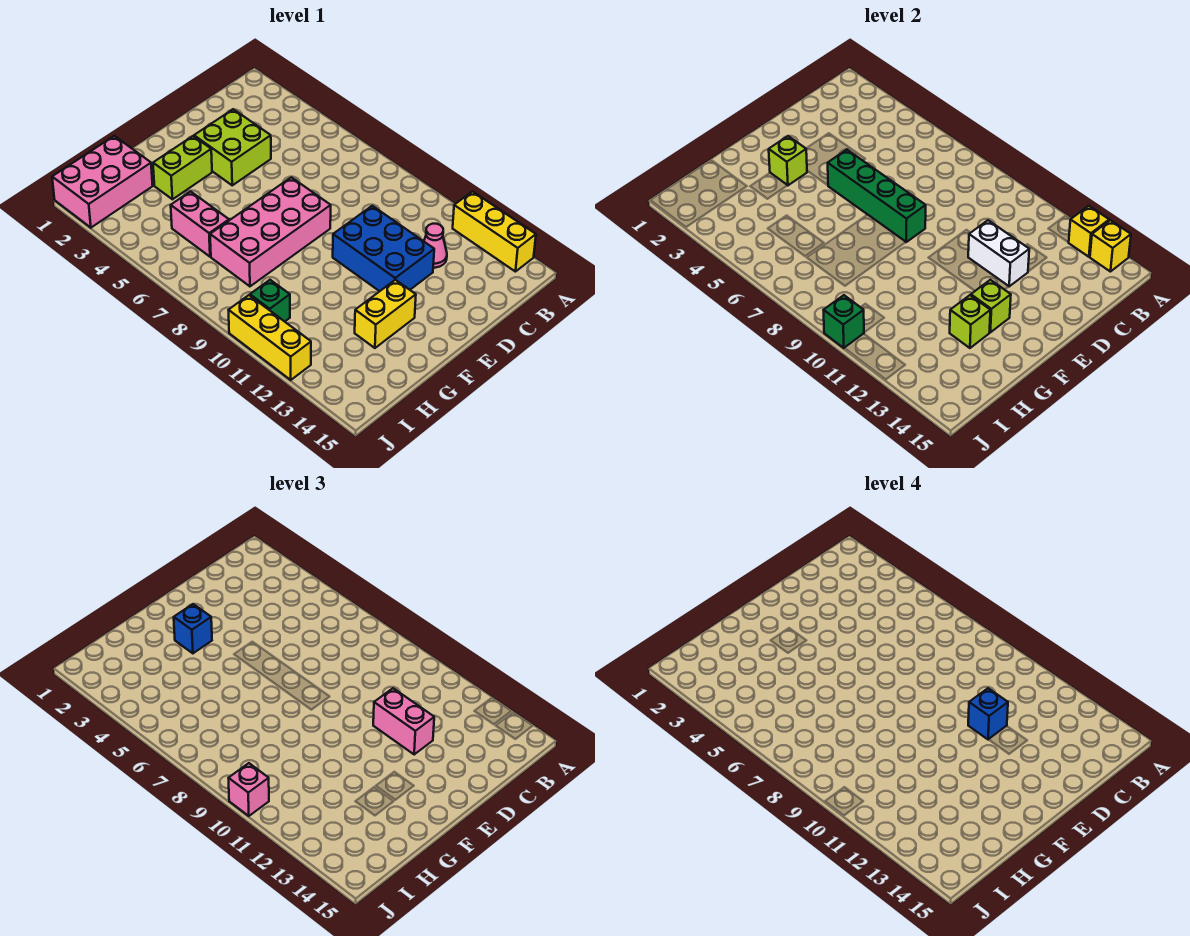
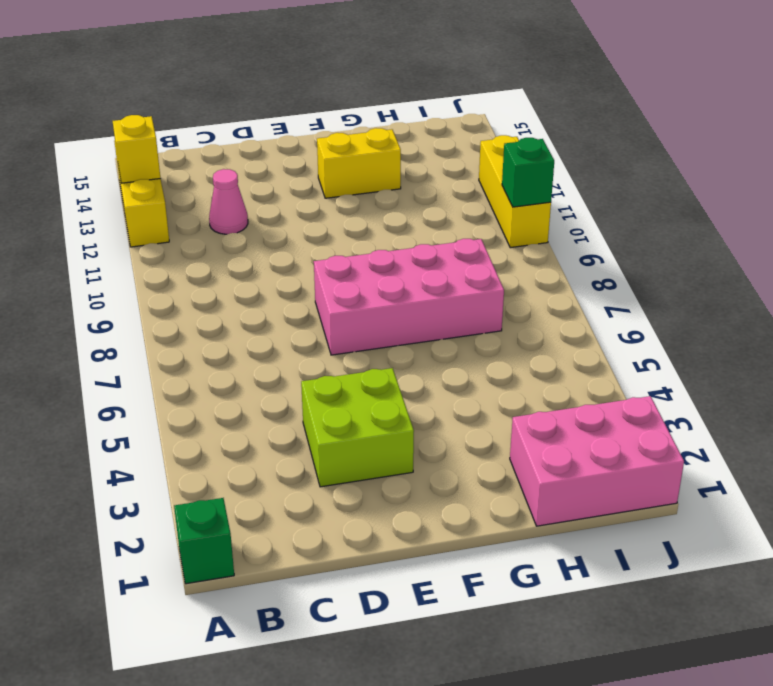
green 1x1 brick [174,498,234,584] -> green 1x1 brick moved to [250,280,290,322]
none -> blue 2x3 brick [333,206,434,291]
none -> lime 1x2 brick [153,136,212,199]
none -> pink 1x2 brick [171,191,229,257]

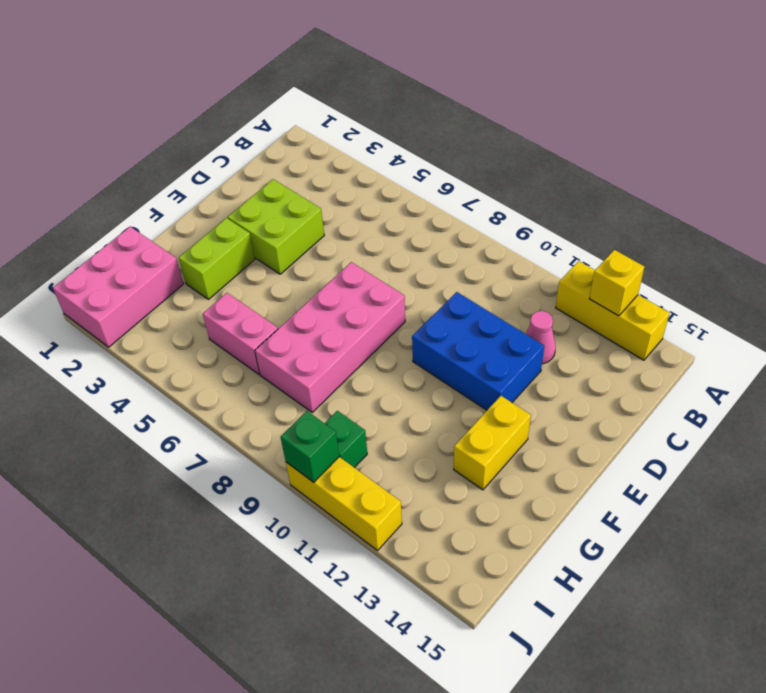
none -> yellow 1x1 brick [1090,220,1131,272]
none -> white 1x2 brick [968,220,1029,286]
none -> green 1x4 brick [828,150,926,242]

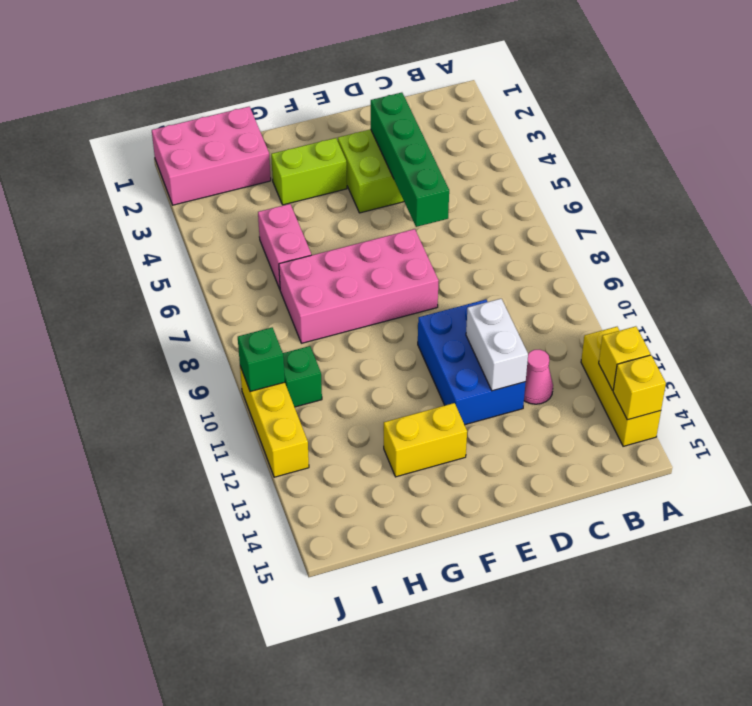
green 1x4 brick [371,93,449,227] -> green 1x4 brick moved to [828,150,926,242]
none -> lime 1x1 brick [769,136,807,185]
none -> lime 1x1 brick [971,280,1011,332]
none -> lime 1x1 brick [950,295,990,348]

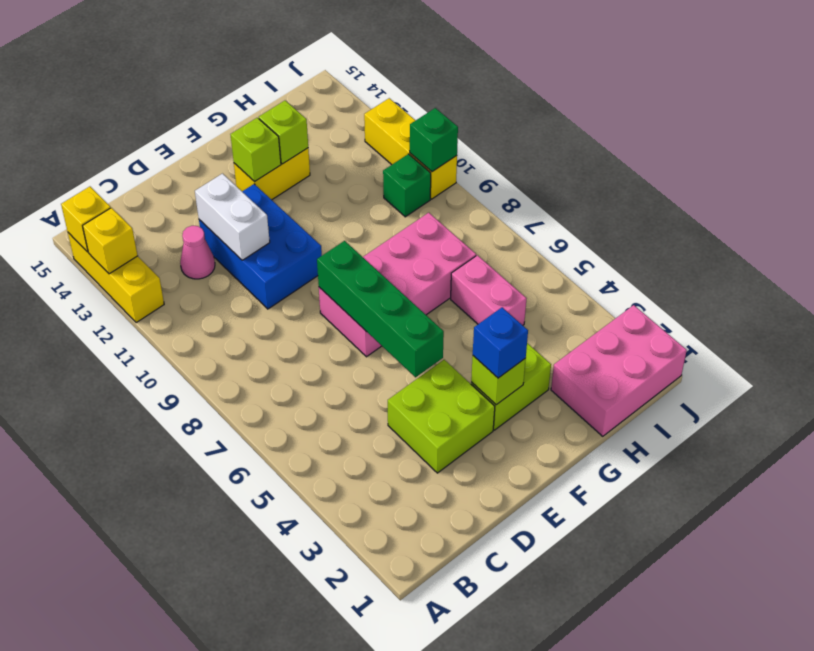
none -> pink 1x2 brick [373,688,434,754]
none -> pink 1x1 brick [229,763,269,816]
none -> blue 1x1 brick [968,688,1008,740]

